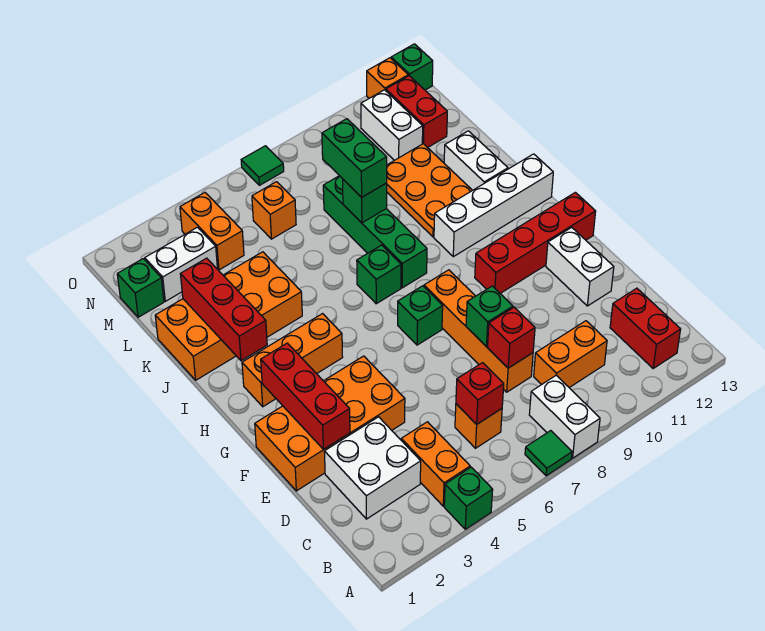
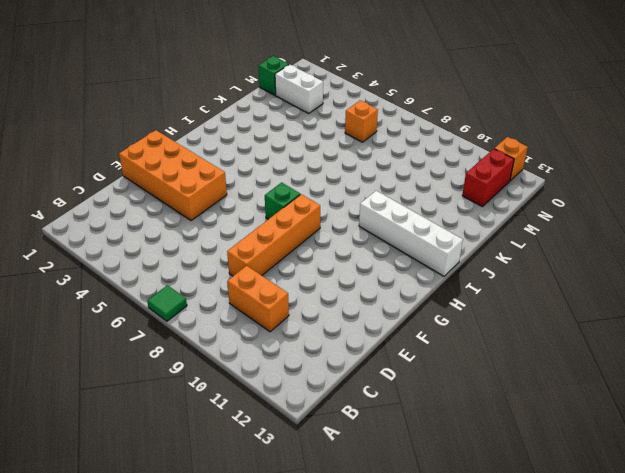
none -> green 1x1 brick [444,467,493,529]
none -> white 1x2 brick [529,375,600,458]
none -> orange 1x2 brick [401,422,470,506]
none -> red 1x2 brick [610,288,681,368]

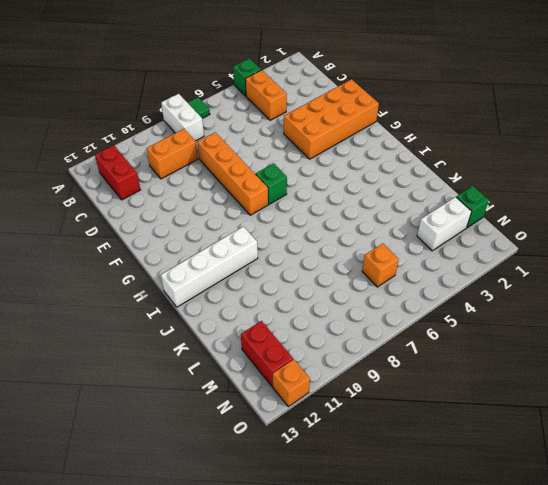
none -> white 2x2 brick [324,417,421,519]
none -> orange 1x1 brick [455,404,502,448]
none -> white 1x2 brick [546,227,614,306]
none -> red 1x4 brick [475,192,596,293]

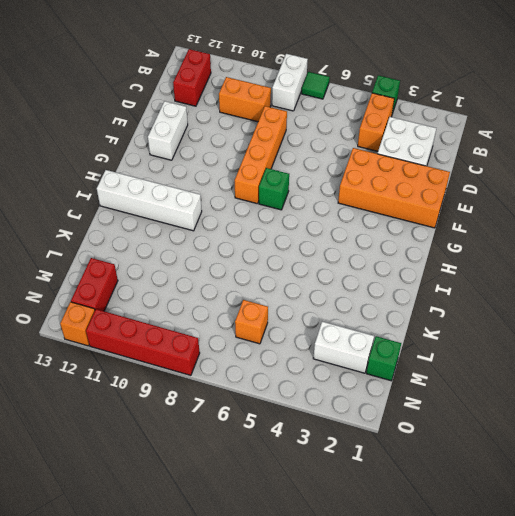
red 1x4 brick [86,309,200,375] -> red 1x4 brick moved to [475,192,596,293]
none -> orange 1x1 brick [455,404,502,448]
none -> orange 1x3 brick [242,314,343,407]
none -> green 1x1 brick [357,245,401,304]
none -> green 1x4 brick [323,176,427,288]

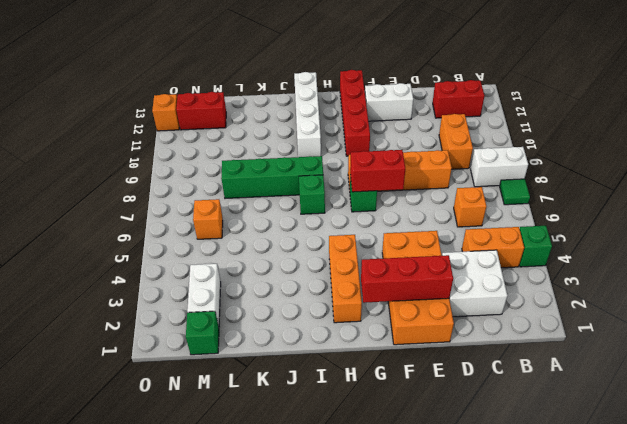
red 1x2 brick [350,150,405,192] -> none
none -> orange 2x4 brick [155,252,302,380]
none -> orange 2x3 plate [387,144,472,237]
none -> white 1x2 brick [444,131,508,190]
none -> orange 1x2 brick [180,193,244,270]

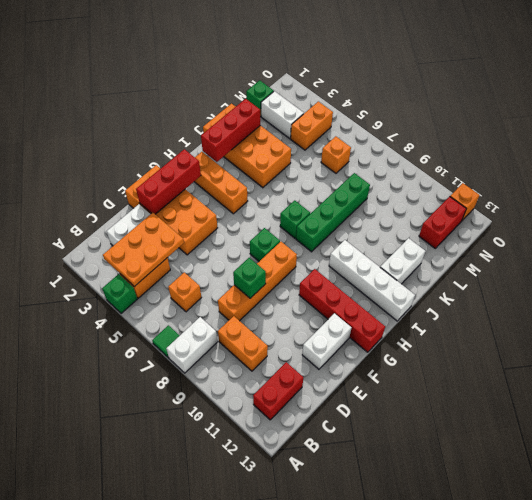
orange 2x3 plate [103,213,184,287] -> orange 2x3 plate moved to [387,144,472,237]
none -> white 1x2 brick [361,90,423,160]
none -> green 1x1 tile [241,146,284,185]
none -> green 1x1 brick [391,44,433,90]
none -> red 1x1 brick [456,363,504,424]

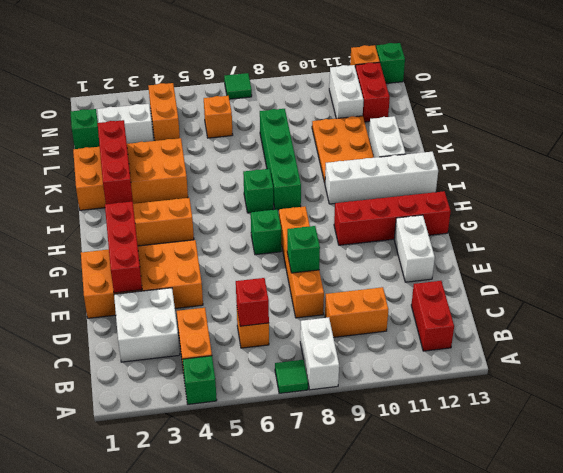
none -> red 1x1 brick [488,307,535,368]
none -> green 1x1 brick [343,180,387,223]
none -> green 1x2 brick [322,119,387,197]

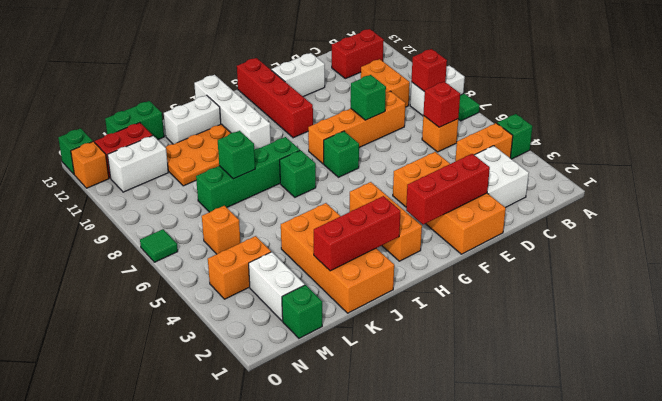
red 1x1 brick [411,49,447,92] -> red 1x1 brick moved to [488,307,535,368]
green 1x2 brick [105,101,164,140] -> green 1x2 brick moved to [322,119,387,197]

